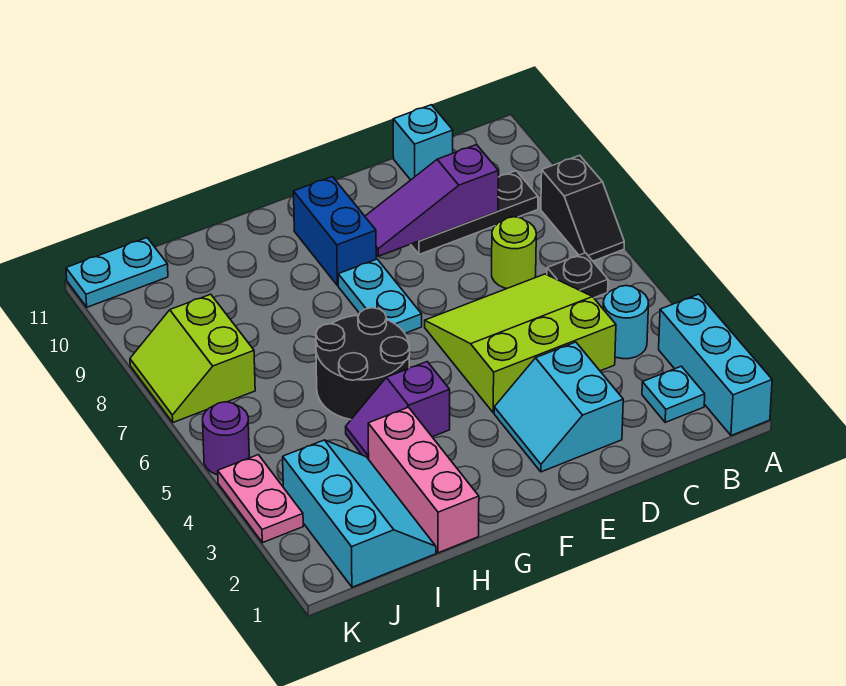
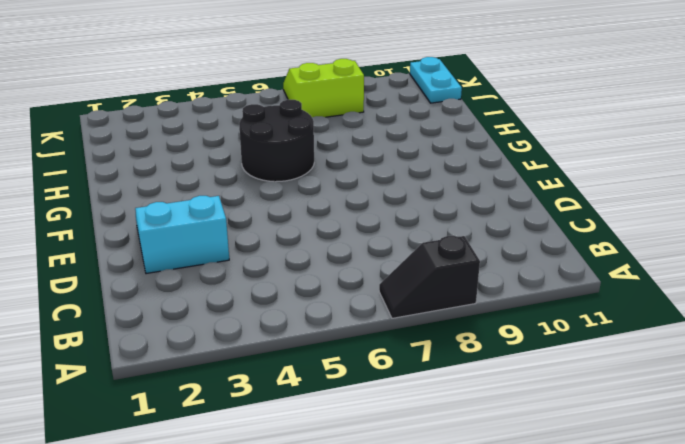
none -> cyan 1x3 brick [659,294,772,436]
none -> cyan 1x1 plate [642,366,705,422]
none -> cyan 1x1 round brick [603,286,649,359]

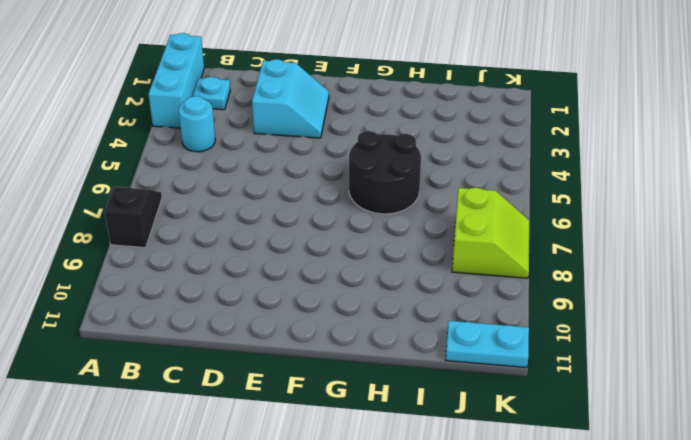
none -> black 1x1 plate [547,253,608,298]
none -> black 1x3 plate [411,171,538,254]
none -> lime 3x3 slope [425,274,616,413]

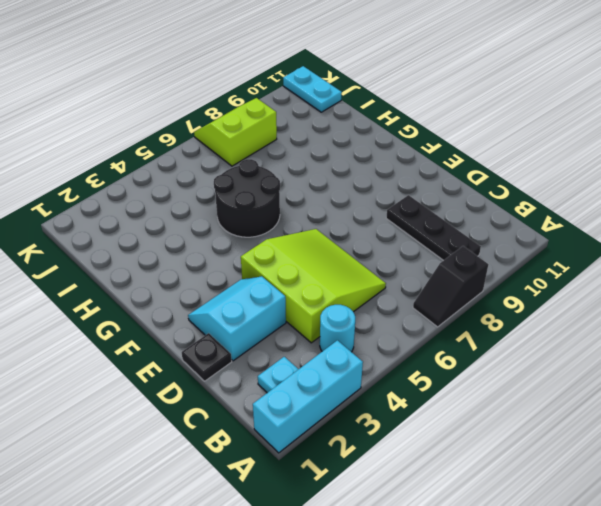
black 1x1 plate [182,333,232,381] -> black 1x1 plate moved to [547,253,608,298]
none -> lime 1x1 round brick [492,217,536,288]
none -> cyan 1x1 brick [393,105,453,180]
none -> cyan 1x2 plate [338,259,422,333]

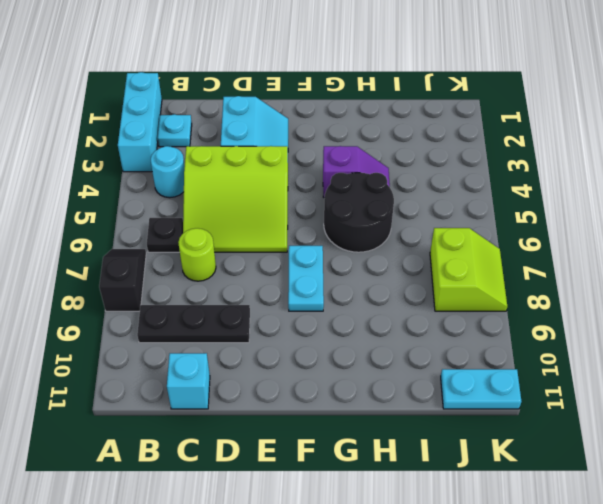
none -> blue 1x2 brick [294,177,376,285]
none -> pink 1x3 brick [368,407,479,553]
none -> cyan 2x3 slope [283,440,436,587]

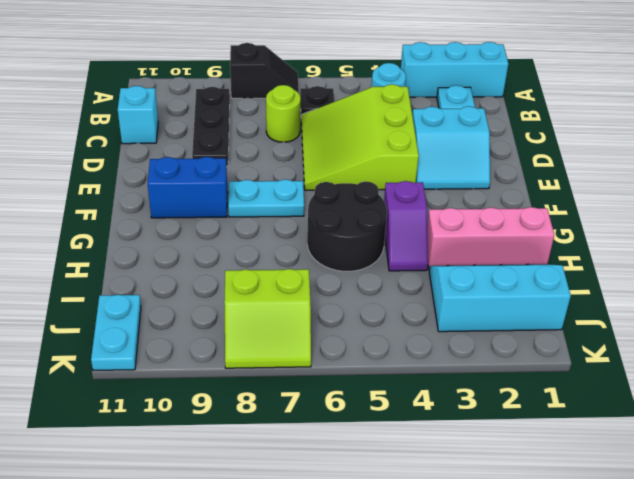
none -> pink 1x2 plate [218,455,303,543]
none -> purple 1x1 round brick [203,402,249,475]
none -> purple 1x3 slope [365,145,498,256]

